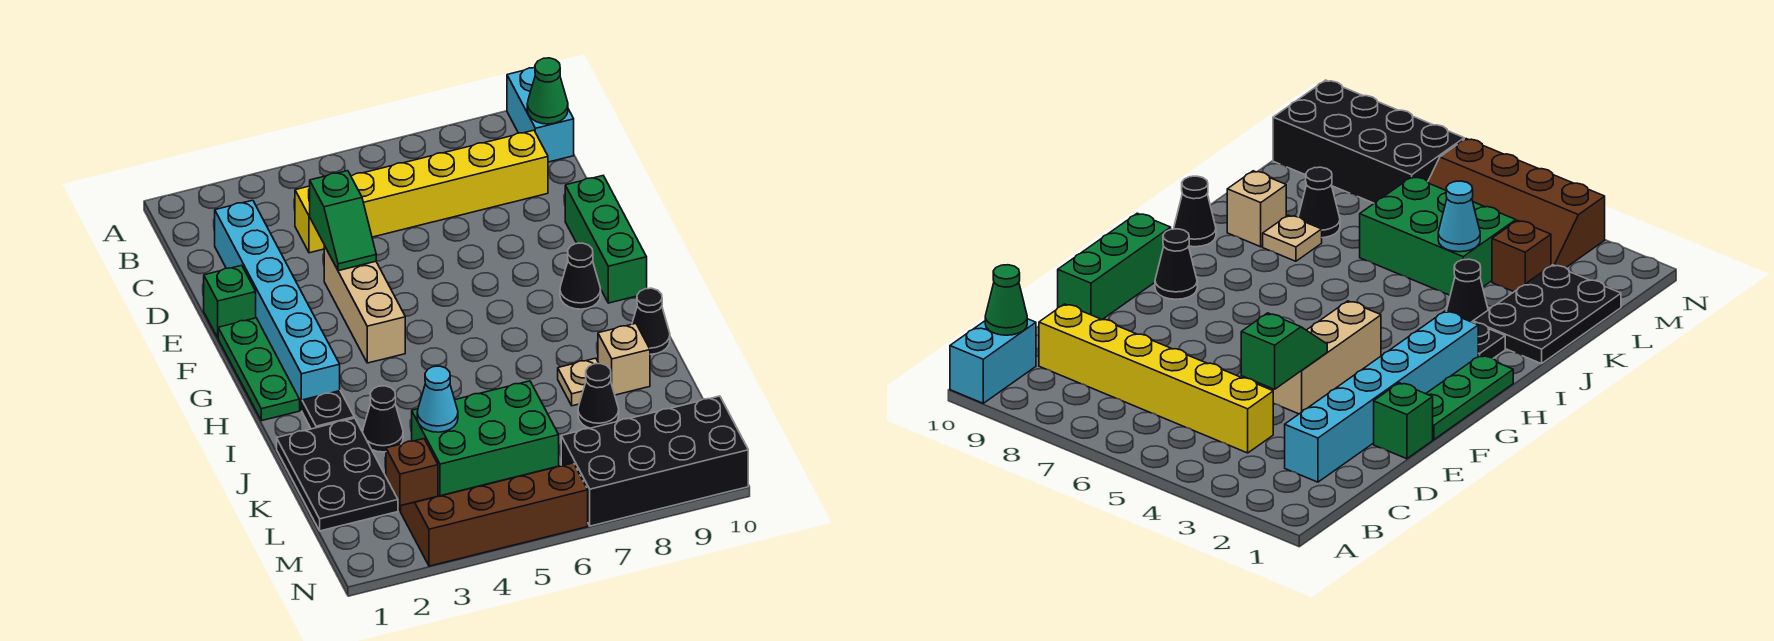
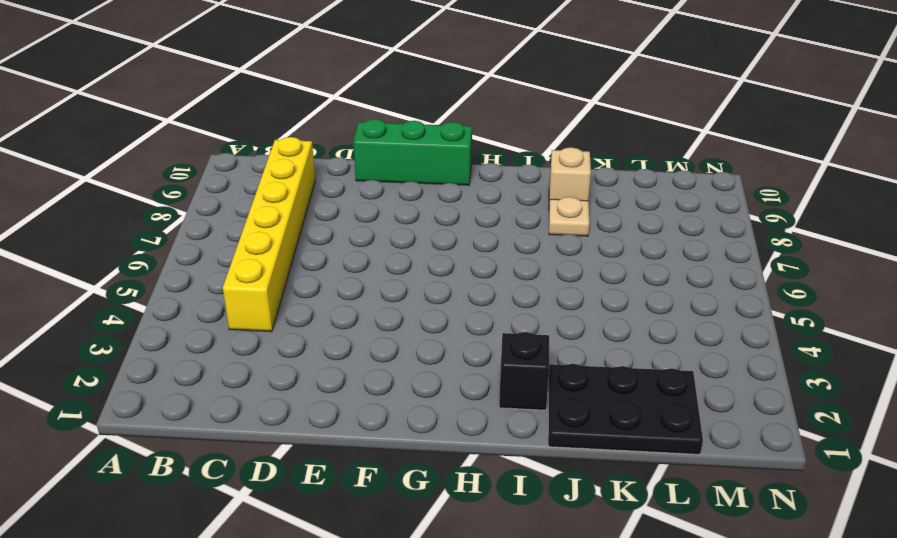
black 1x1 brick [499,332,549,410] -> black 1x1 plate [302,391,354,429]
none -> cyan 1x2 brick [507,68,574,162]
none -> cyan 1x6 brick [215,200,340,411]
none -> green 1x1 brick [204,265,256,338]

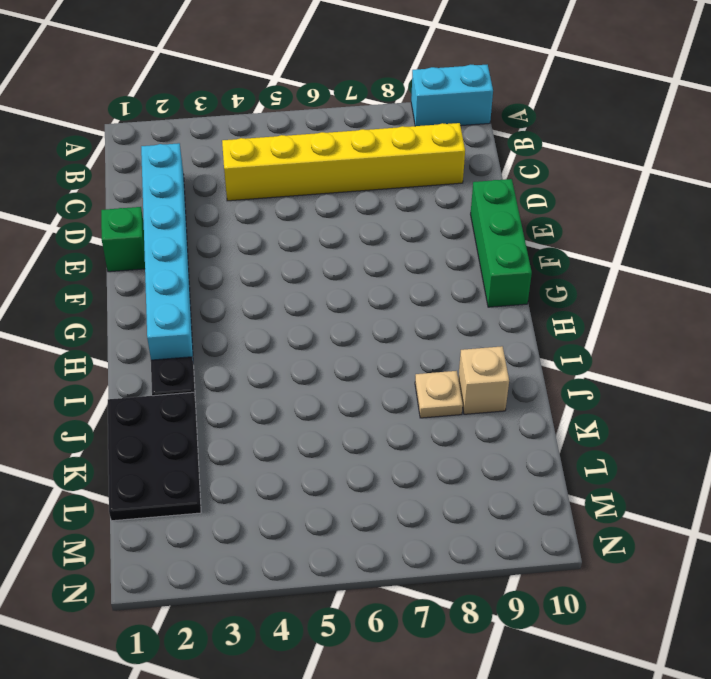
cyan 1x2 brick [411,65,493,126] -> cyan 1x2 brick turned to [507,68,574,162]
none -> tan 1x3 brick [324,246,405,363]
none -> green 1x3 plate [218,318,300,421]
none -> black 1x1 cone [560,243,601,309]

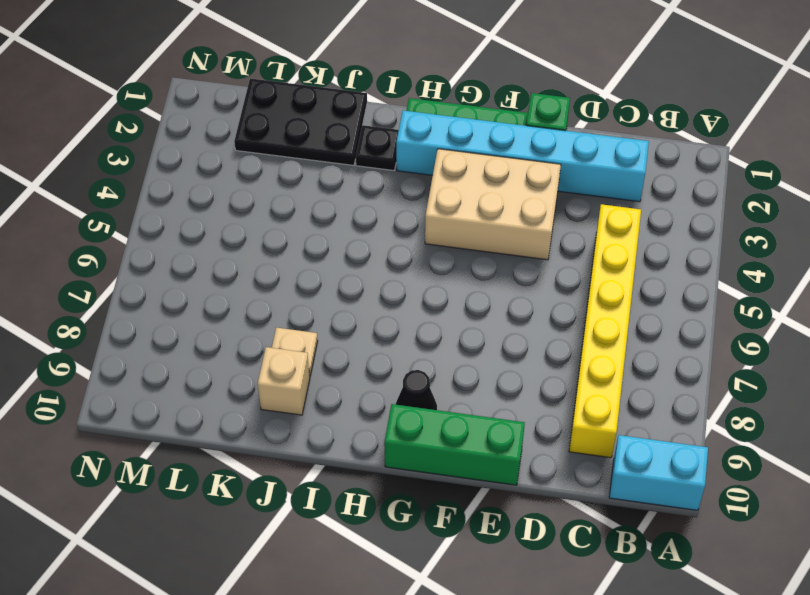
tan 2x3 brick [425,149,561,260] -> tan 1x3 brick [324,246,405,363]
none -> black 1x1 cone [632,288,670,354]
none -> black 1x1 cone [363,386,403,452]
none -> green 2x3 brick [412,381,559,496]

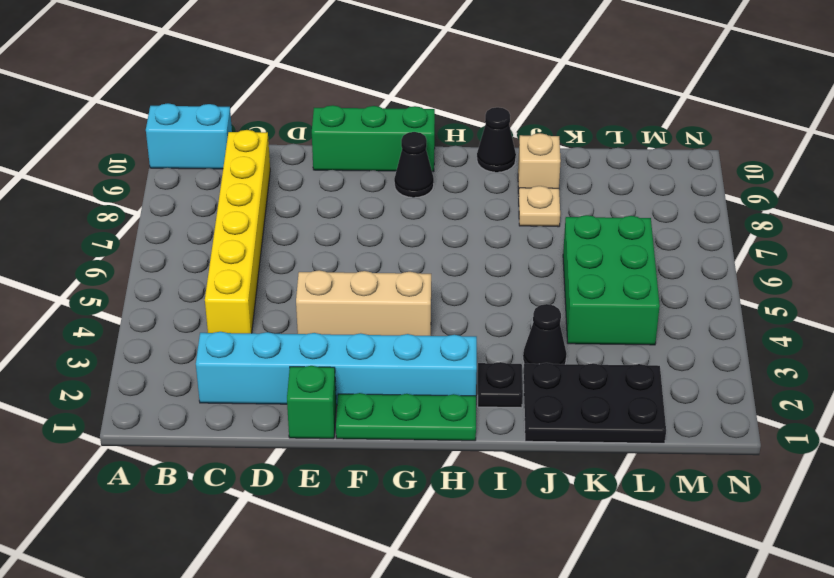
none -> black 1x1 cone [578,364,619,428]
none -> brown 1x1 brick [386,439,438,511]
none -> brown 2x4 slope [401,463,588,566]

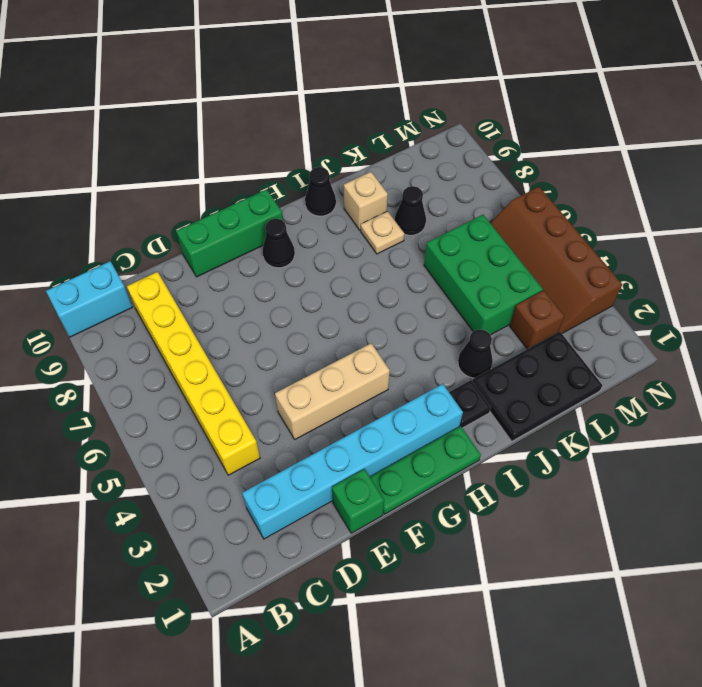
none -> black 2x4 brick [561,396,748,526]
none -> green 1x1 cone [527,58,568,124]
none -> green 1x2 slope [310,171,376,271]

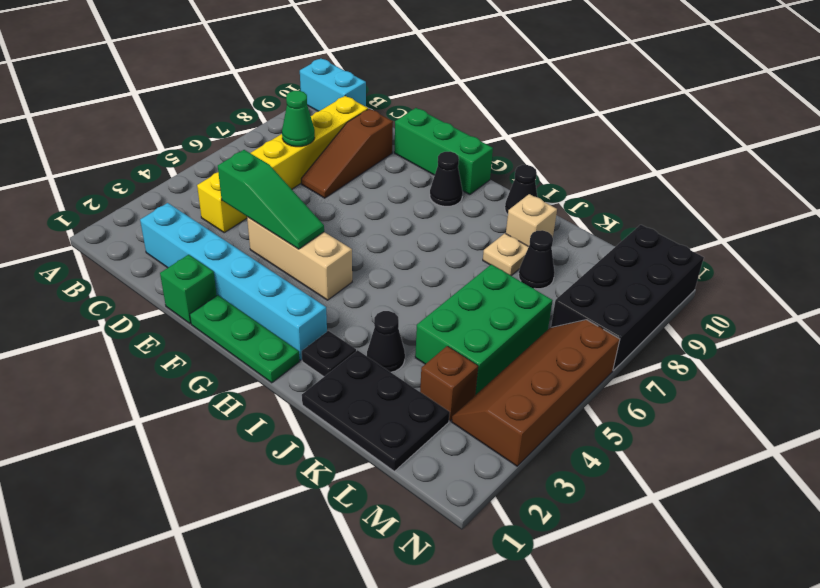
green 1x1 cone [282,91,315,147] -> green 1x1 cone moved to [527,58,568,124]
green 1x3 slope [218,150,324,249] -> green 1x2 slope [310,171,376,271]
brown 1x3 slope [301,109,393,198] -> none
none -> cyan 1x1 cone [417,366,458,432]

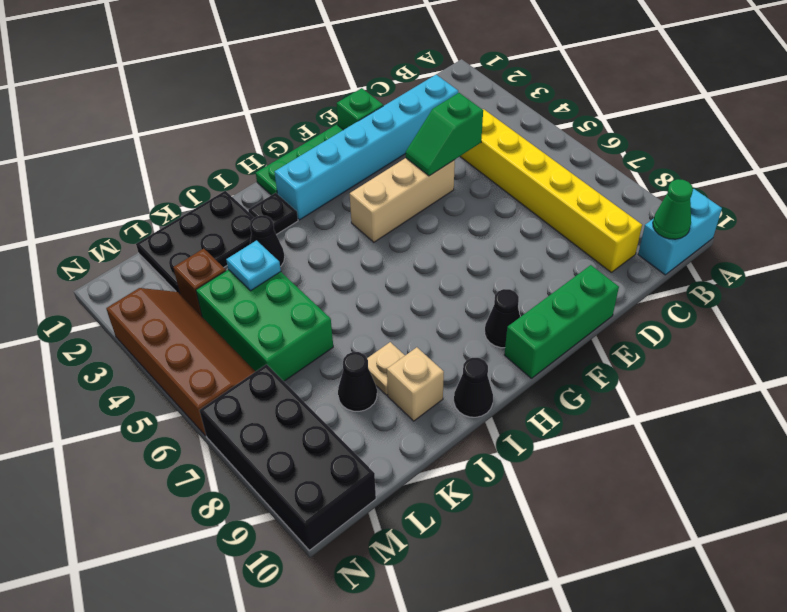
cyan 1x1 plate [226,240,281,291] -> cyan 1x1 cone [417,366,458,432]

